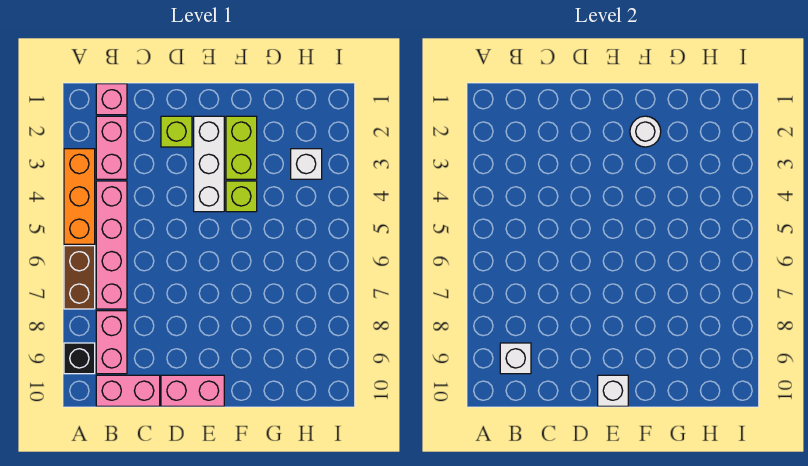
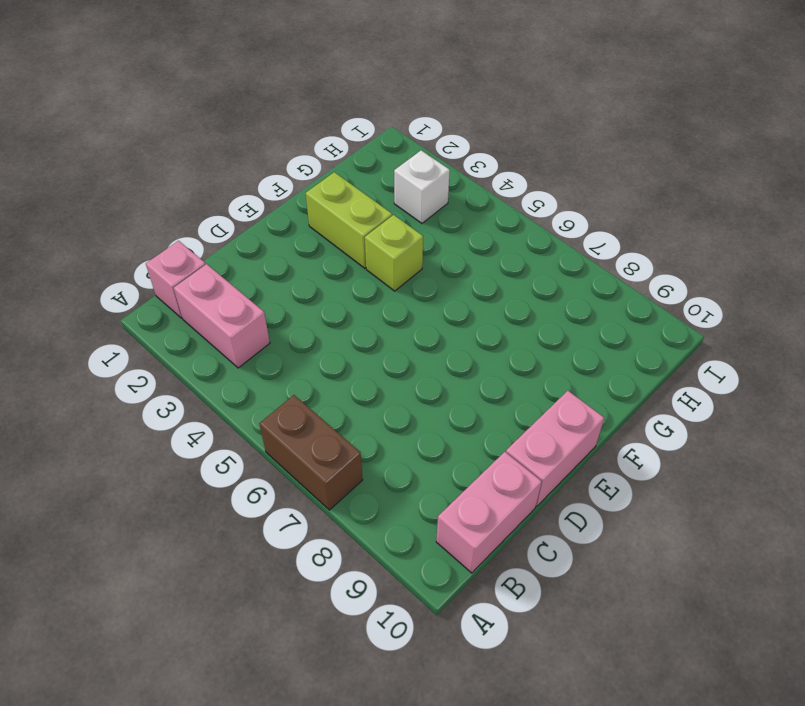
none -> orange 1x3 brick [64,149,95,244]
none -> black 1x1 brick [64,343,95,374]
none -> pink 1x4 brick [96,181,127,309]

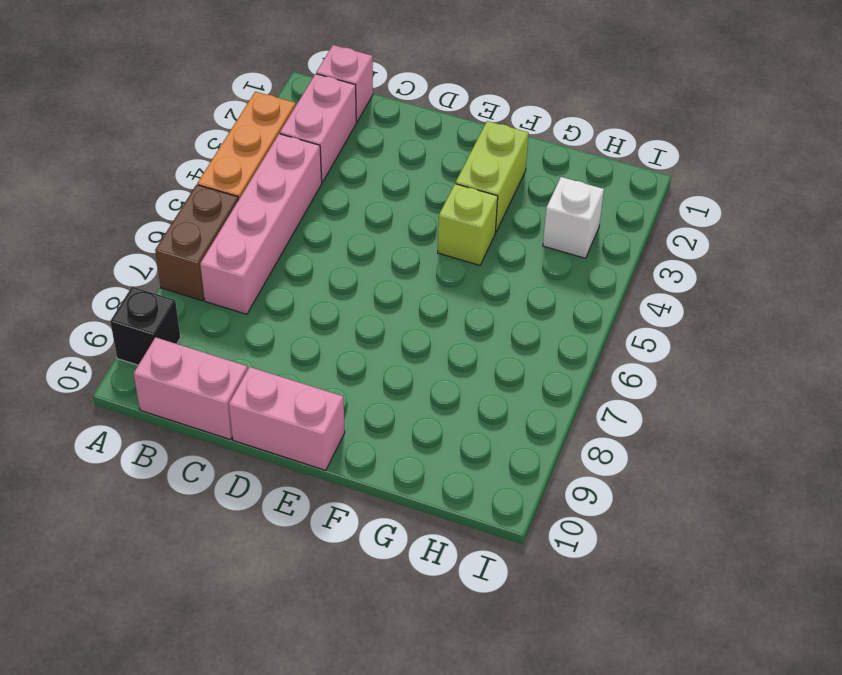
none -> pink 1x2 brick [96,311,127,374]
none -> lime 1x1 brick [161,116,192,147]
none -> white 1x3 brick [194,116,224,212]

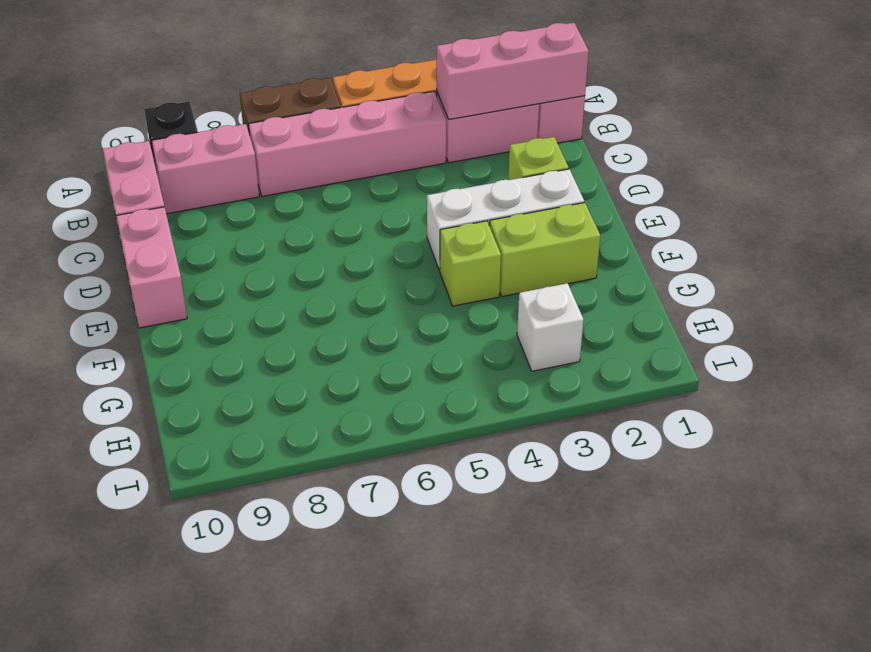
pink 1x3 brick [437,23,589,119] -> none
none -> white 1x1 brick [500,343,531,374]
none -> white 1x1 brick [598,375,628,406]
none -> white 1x1 round brick [630,116,661,147]

